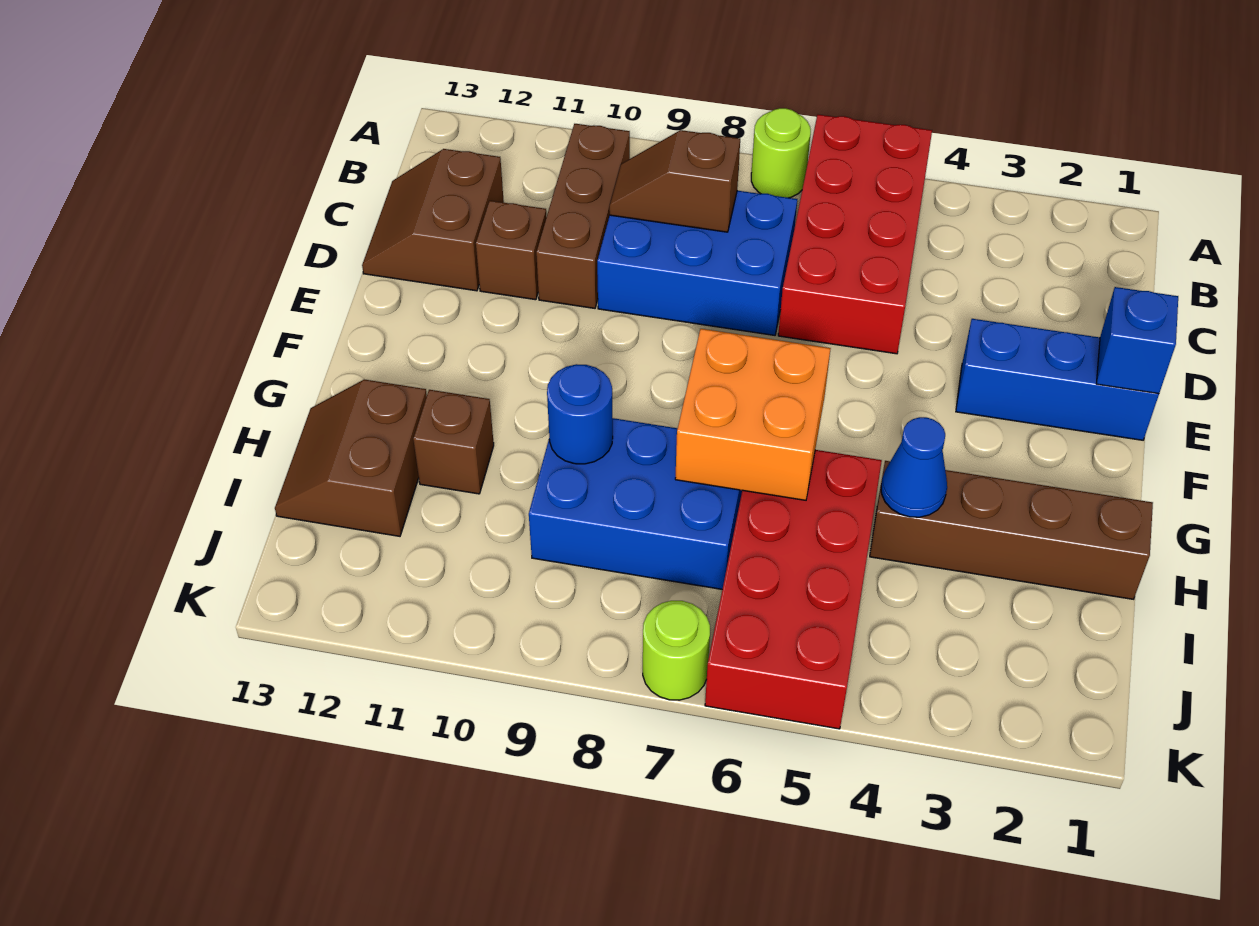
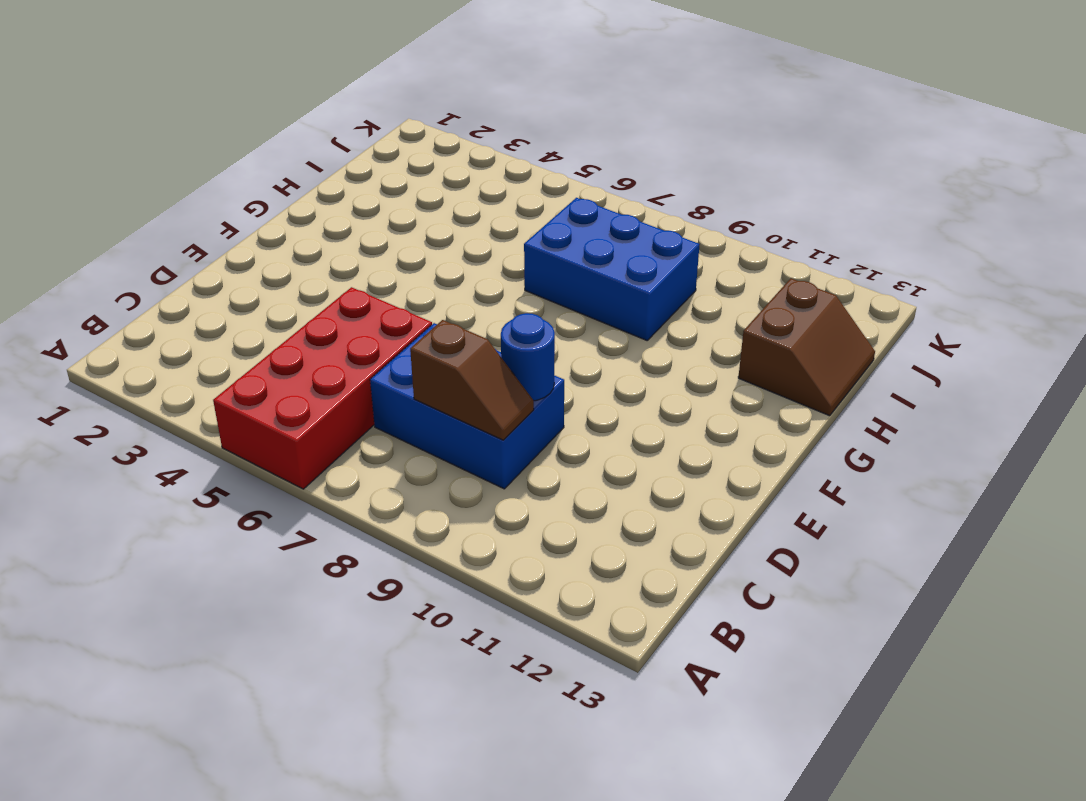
blue 1x1 round brick [501,313,555,401] -> blue 1x1 round brick moved to [547,364,613,464]
none -> lime 1x1 round brick [751,108,811,198]
none -> brown 1x3 brick [536,124,630,308]
none -> brown 2x2 slope [362,149,504,291]

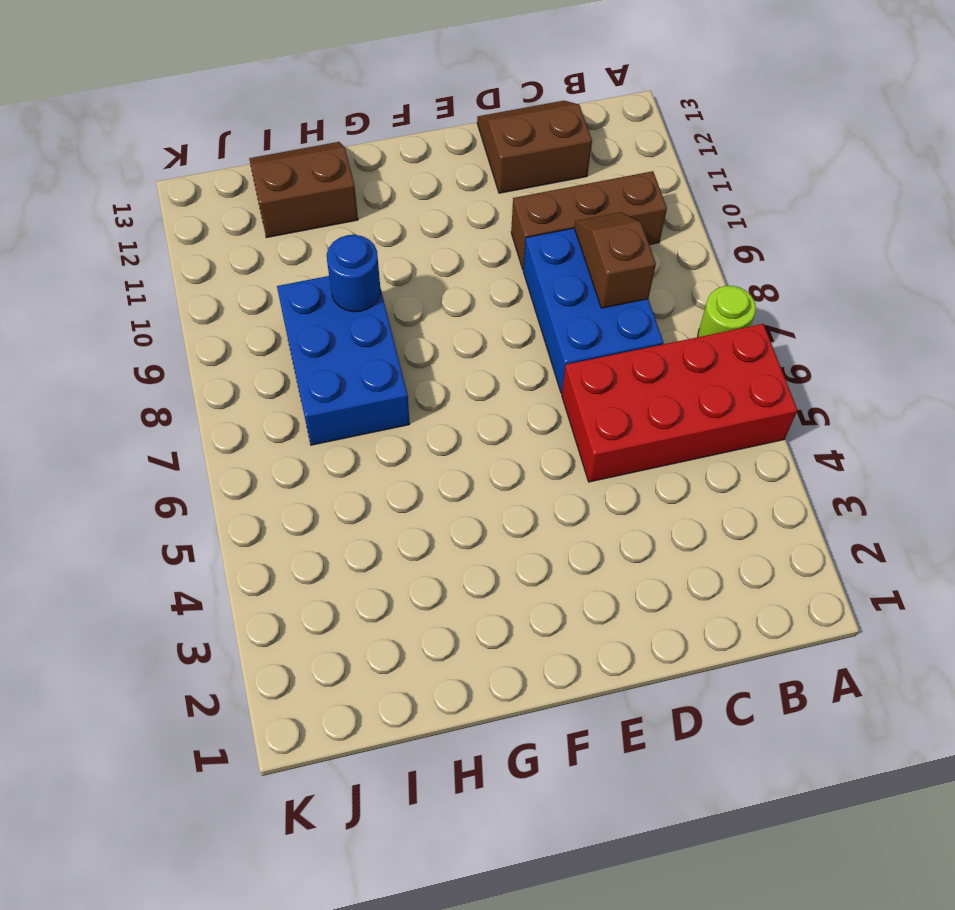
none -> brown 1x1 brick [476,201,547,300]
none -> blue 1x3 brick [956,319,1159,440]
none -> brown 1x4 brick [870,461,1153,599]

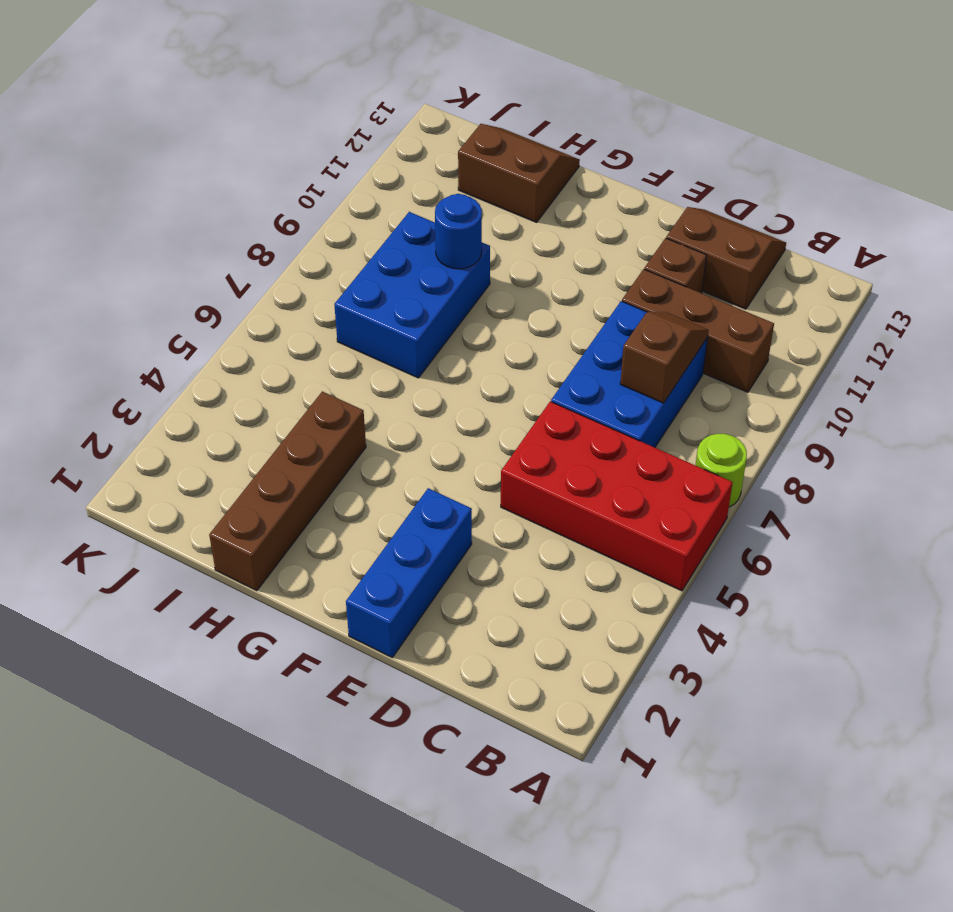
none -> red 2x4 brick [705,450,882,729]
none -> brown 1x1 brick [413,390,494,494]
none -> lime 1x1 round brick [643,601,710,700]

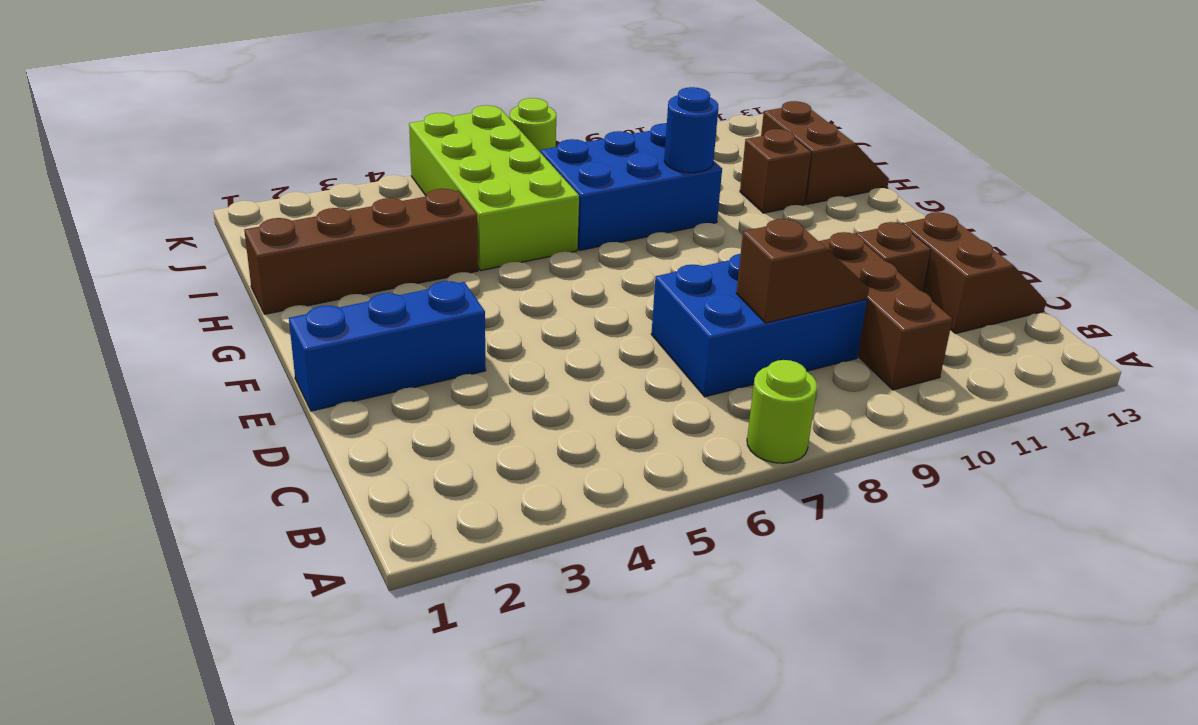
lime 2x4 brick [409,105,579,271] -> red 2x4 brick [705,450,882,729]
none -> red 2x4 brick [778,115,932,354]
none -> blue 1x1 brick [1096,287,1178,394]
none -> orange 2x2 brick [675,329,831,500]

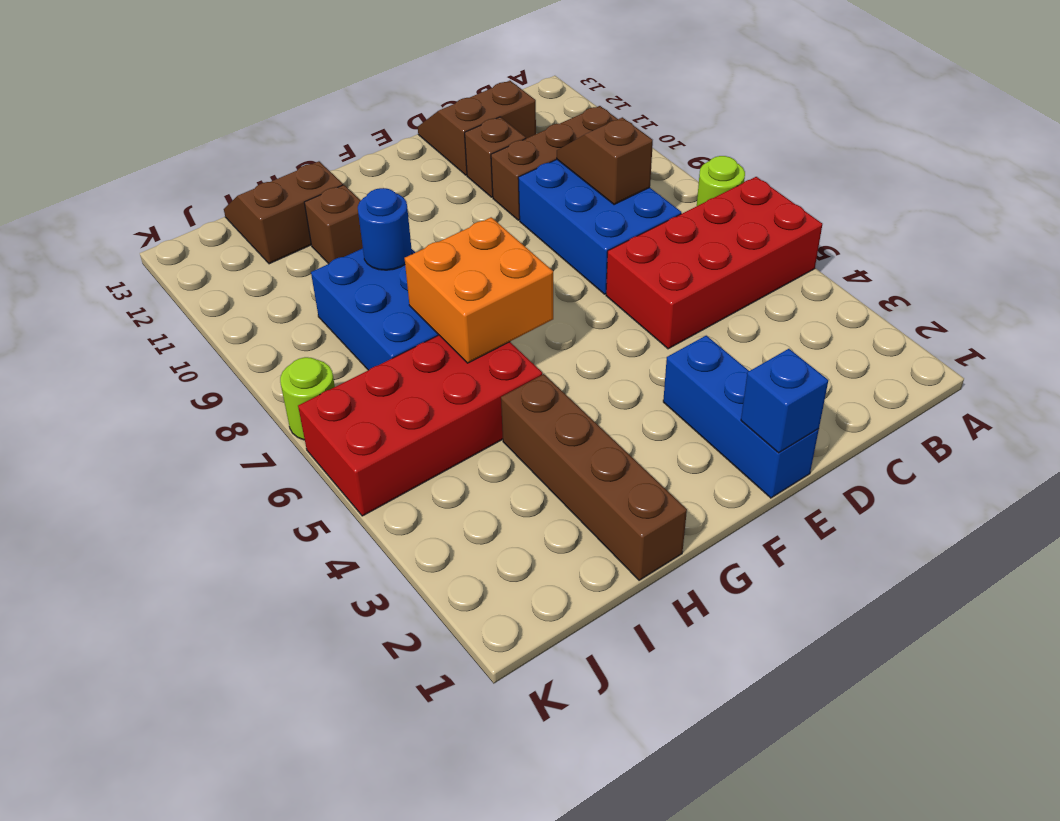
none -> blue 1x1 cone [881,417,947,517]

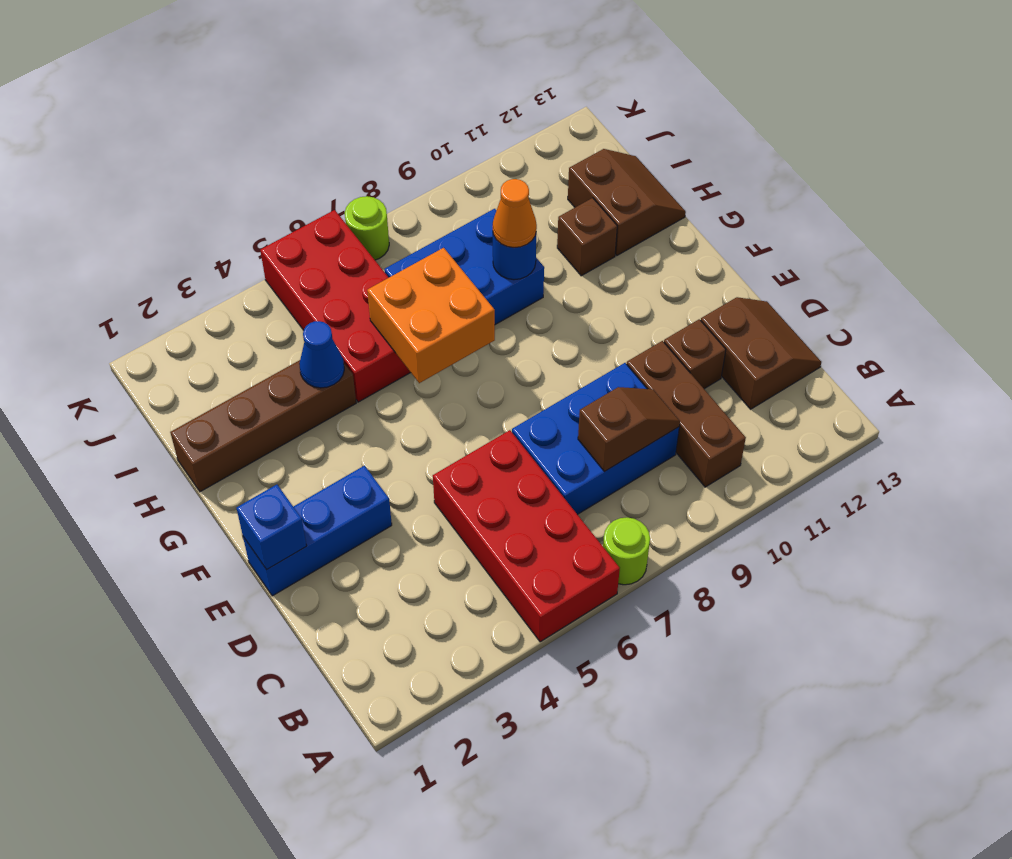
orange 1x1 cone [493,179,537,248] -> none

